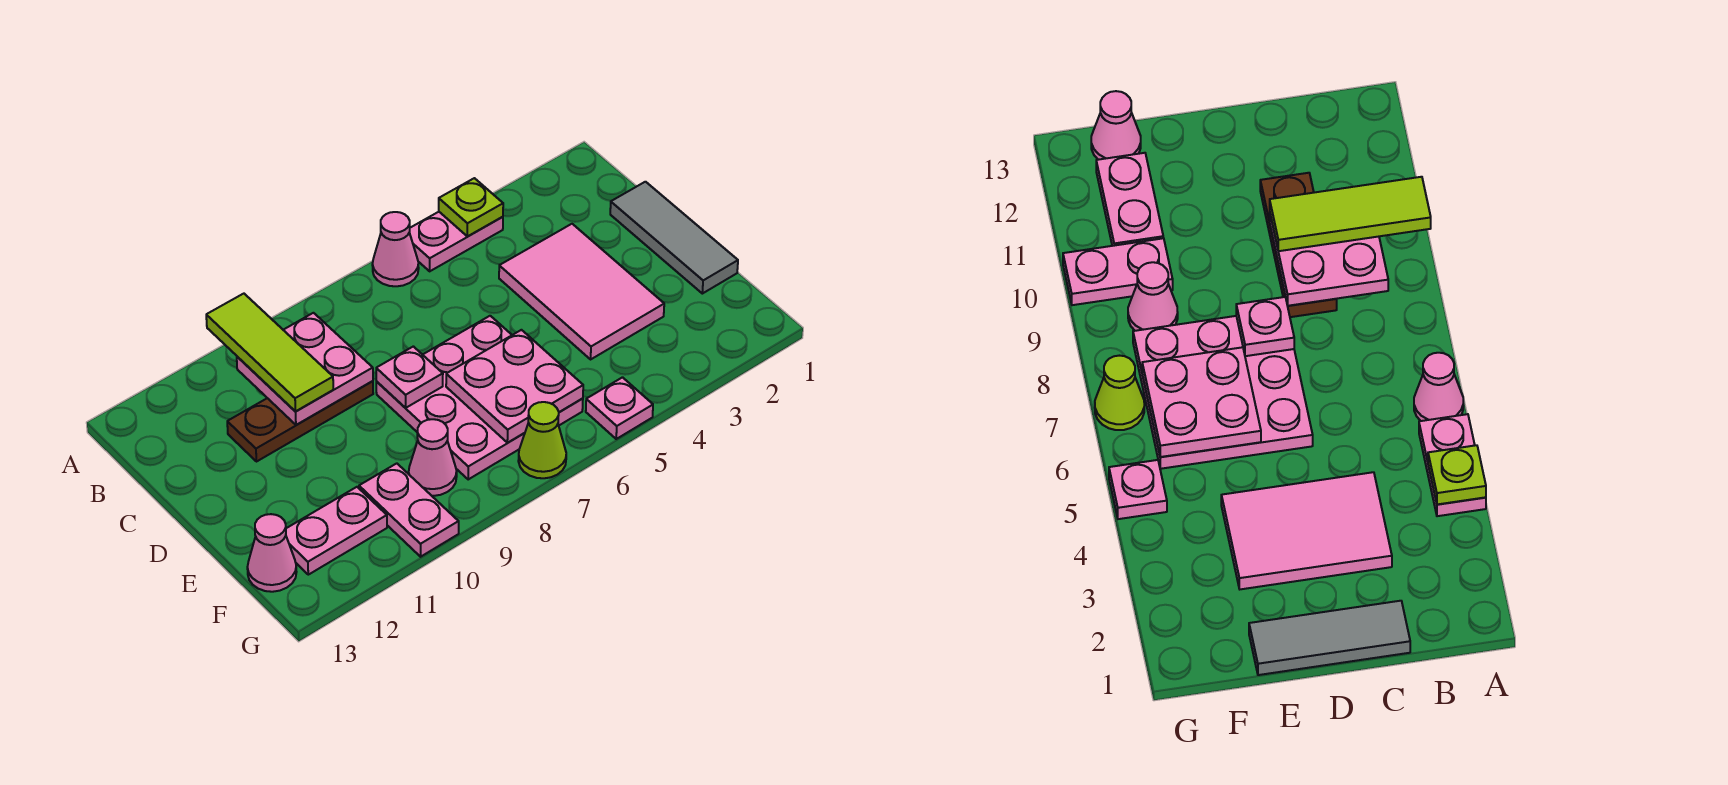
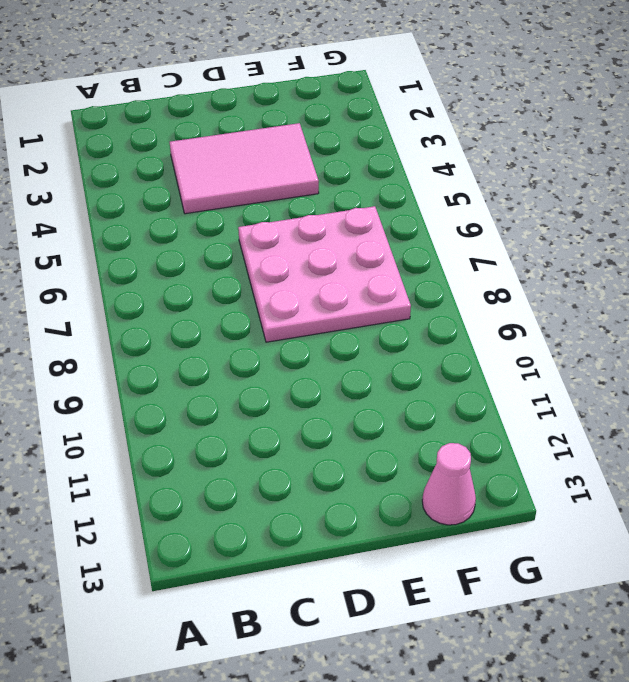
none -> pink 1x2 plate [409,212,503,271]
none -> pink 1x1 cone [372,212,419,286]
none -> grey 1x3 tile [610,182,738,294]

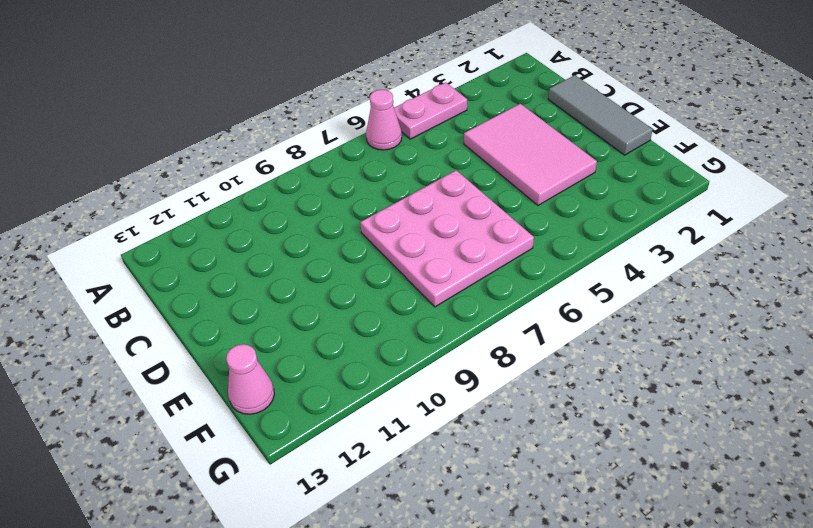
none -> brown 1x3 plate [227,381,373,462]
none -> pink 1x1 cone [409,419,457,496]
none -> pink 1x2 plate [359,463,459,557]

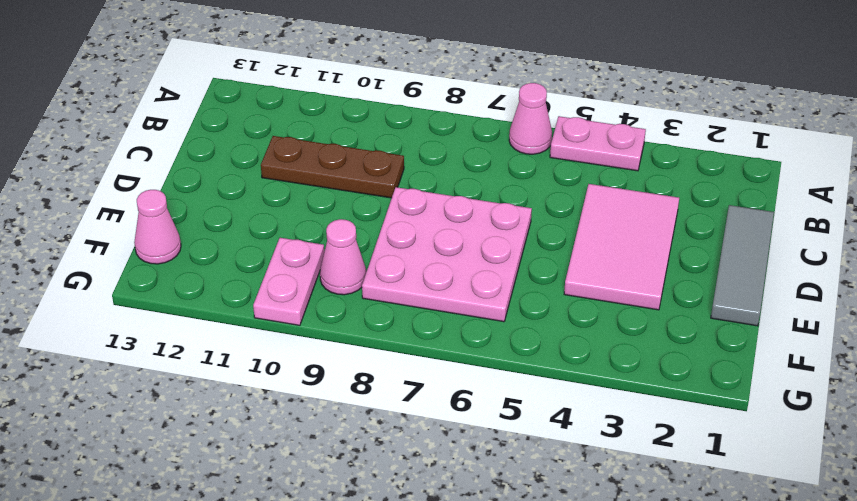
none -> pink 1x2 plate [286,487,387,575]
none -> pink 1x1 plate [586,377,653,439]
none -> lime 1x1 cone [518,402,566,478]

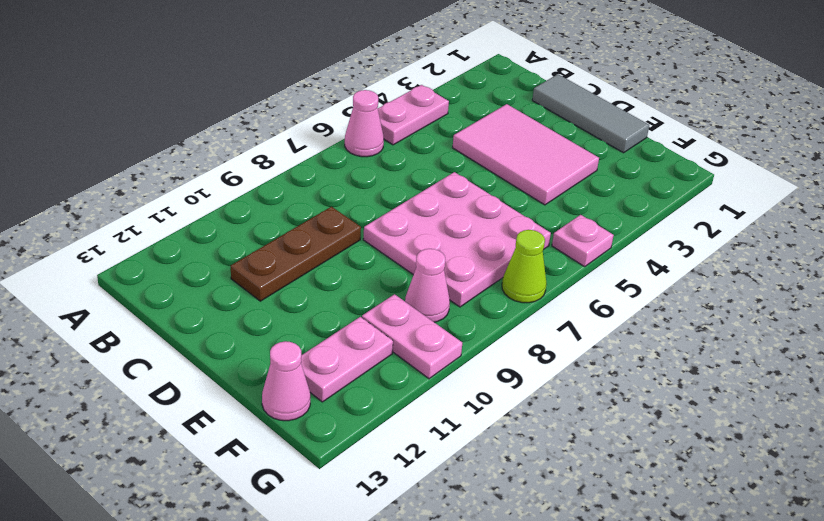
none -> lime 1x1 plate [439,178,503,236]
none -> pink 2x2 plate [237,313,373,425]
none -> pink 1x1 plate [376,346,443,408]

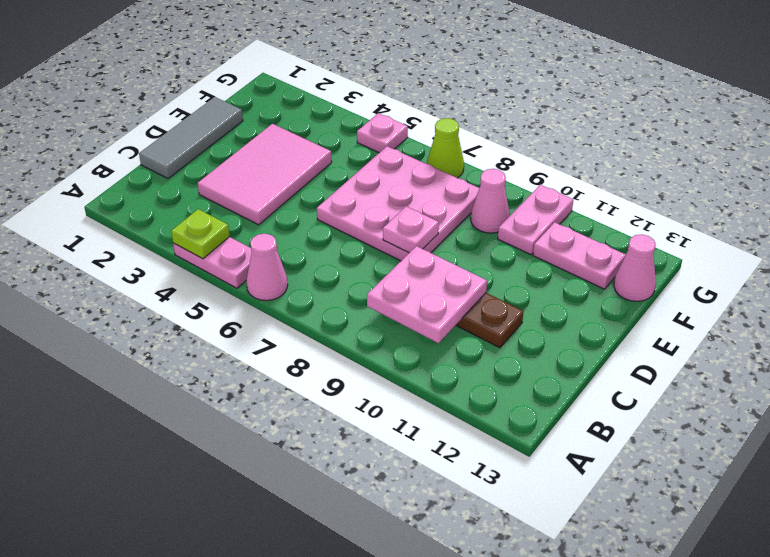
none -> pink 2x2 plate [446,330,583,443]
none -> lime 1x3 tile [206,294,333,411]

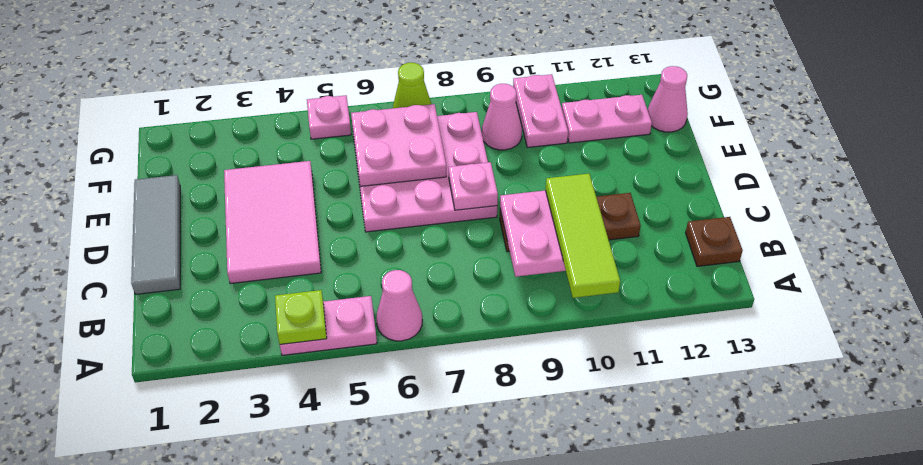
brown 1x1 plate [686,217,743,266] -> none

